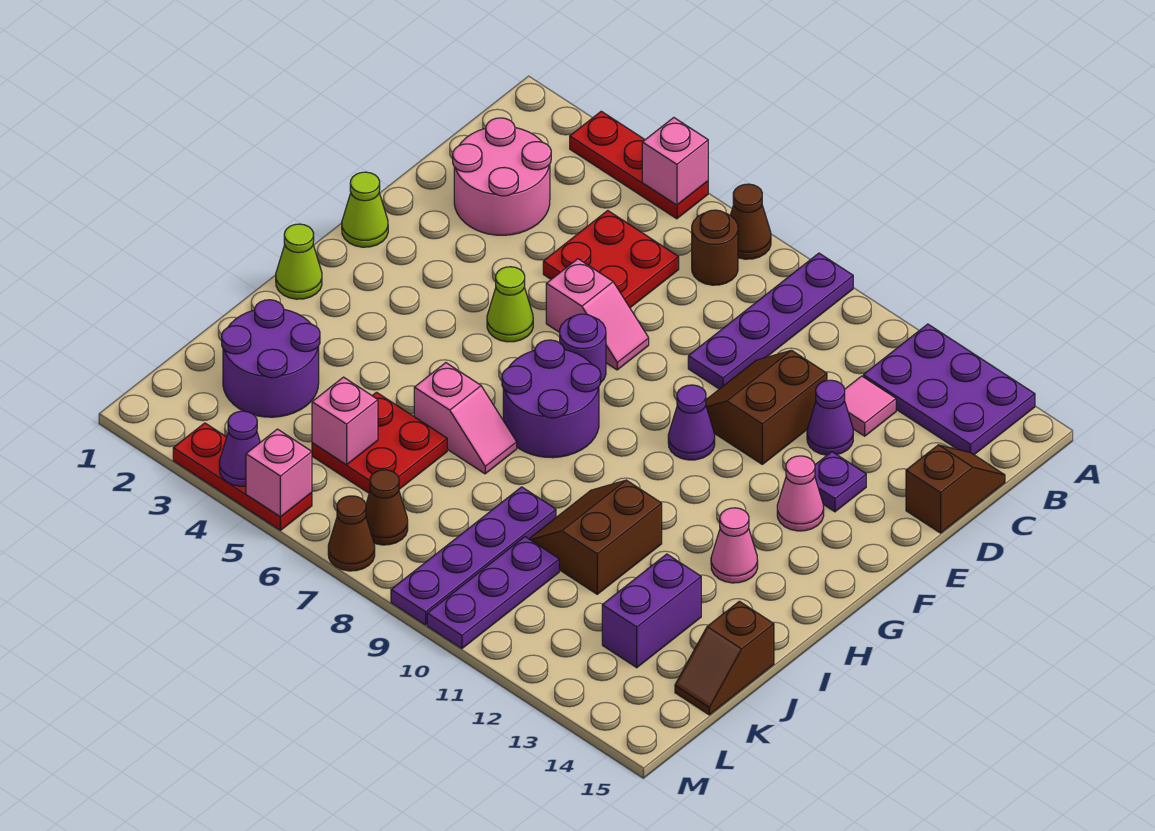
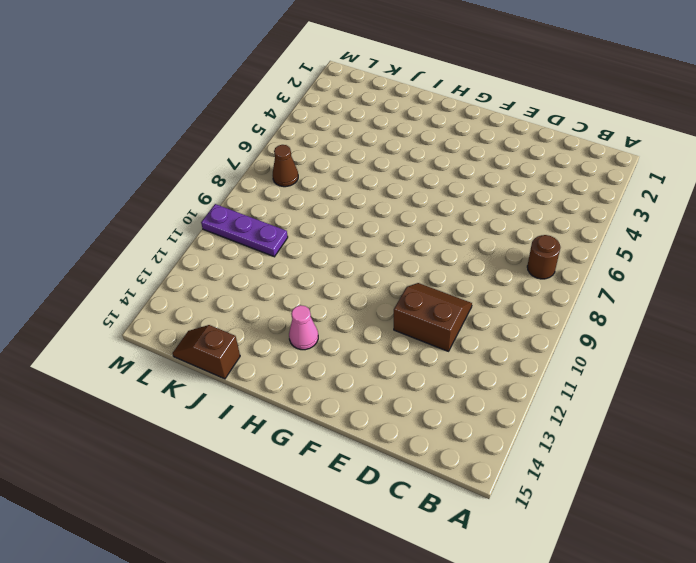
none -> red 1x3 plate [570,111,708,219]
none -> brown 1x1 cone [730,184,771,259]
none -> purple 1x4 plate [688,253,853,389]
none -> purple 2x3 plate [863,324,1035,455]

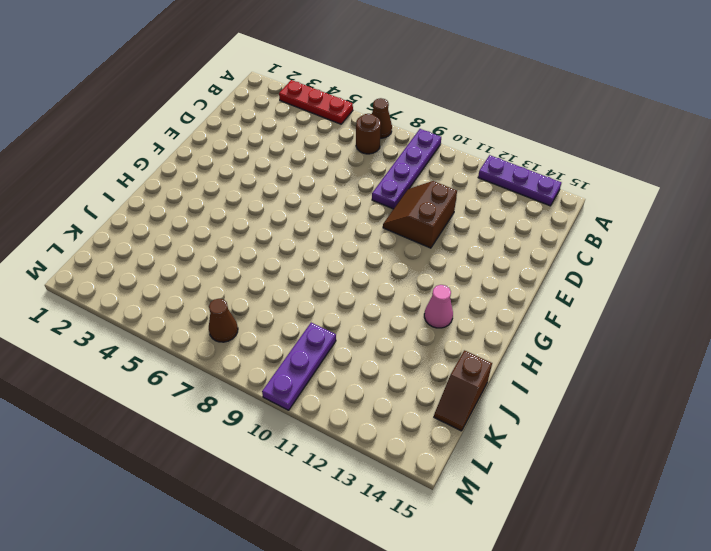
purple 1x3 plate [478,155,561,206] -> purple 2x3 plate [863,324,1035,455]
none -> pink 2x2 round brick [453,118,551,235]
none -> red 2x2 plate [543,211,679,308]
none -> pink 1x1 tile [845,376,896,436]
none -> brown 1x2 slope [906,445,1005,533]

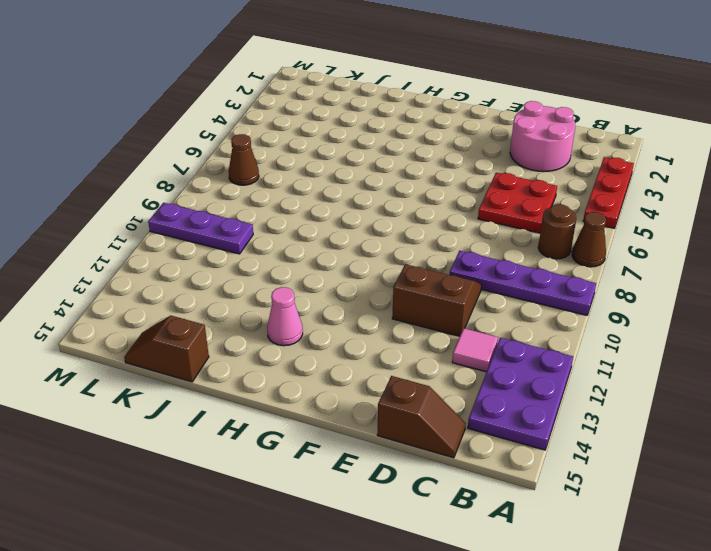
none -> purple 1x1 cone [807,380,853,455]
none -> pink 1x2 slope [546,259,649,370]
none -> purple 1x1 plate [815,452,866,512]
none -> lime 1x1 cone [342,172,388,247]

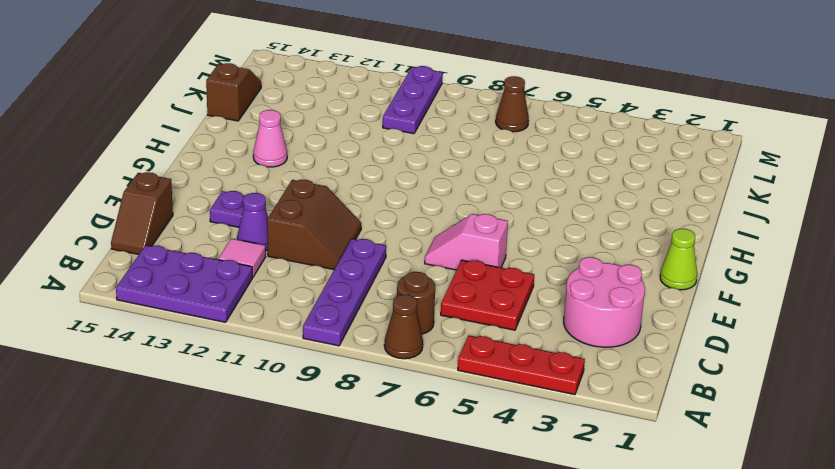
none -> lime 1x1 cone [487,267,533,342]
none -> purple 1x1 round brick [560,314,606,383]
none -> purple 1x1 cone [668,385,715,460]
none -> pink 1x1 cone [777,456,824,531]

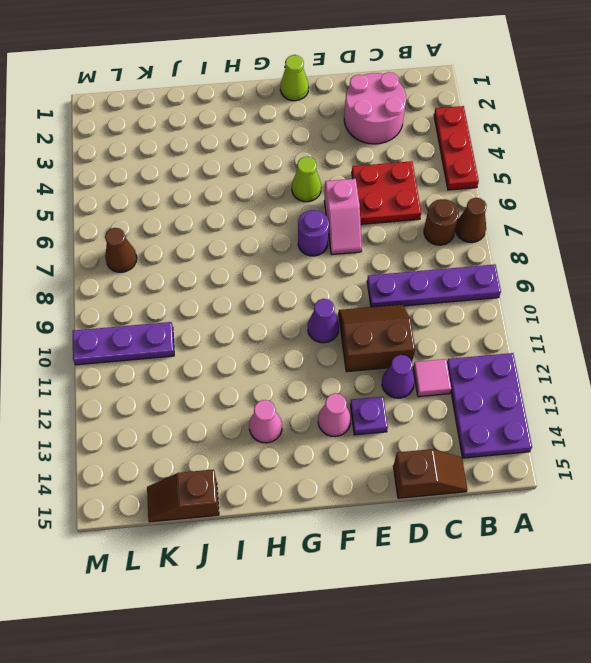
none -> purple 2x2 round brick [502,340,601,458]
none -> lime 1x1 cone [276,224,322,299]
none -> pink 1x2 slope [414,363,517,474]
none -> brown 2x2 slope [530,480,662,594]

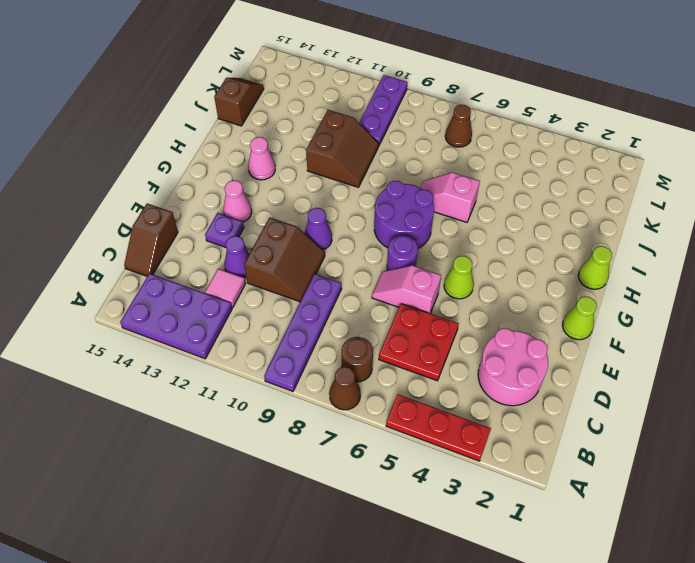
none -> purple 2x2 round brick [222,300,320,417]
none -> red 2x2 plate [312,392,447,493]
none -> purple 1x4 plate [391,487,556,625]
none -> purple 1x2 brick [602,554,701,668]

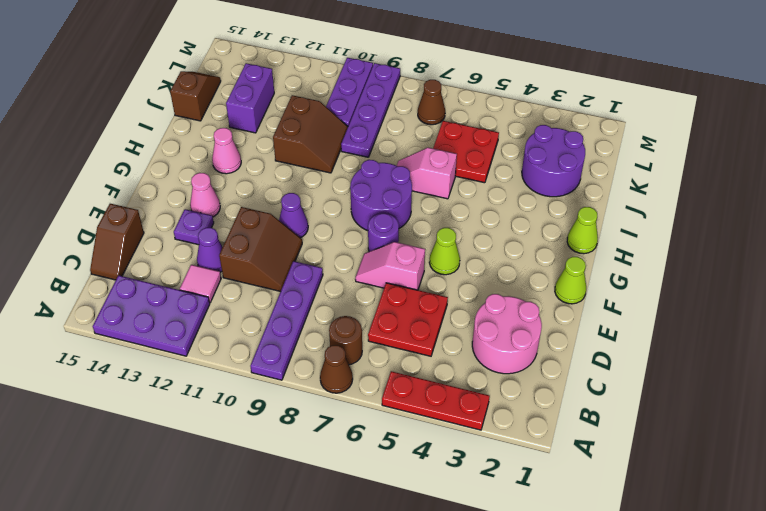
none -> red 1x3 plate [173,423,312,530]
none -> brown 1x1 cone [328,496,375,571]
none -> pink 1x1 brick [642,118,708,205]
none -> pink 1x1 brick [312,377,378,465]

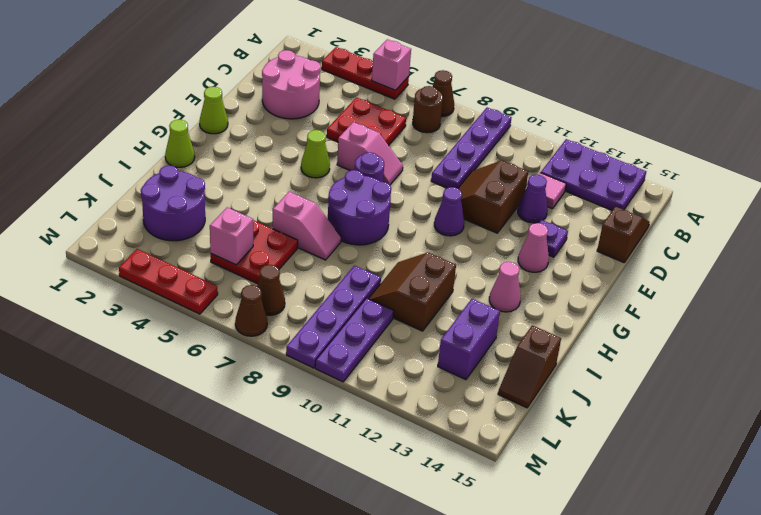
none -> purple 1x1 cone [219,411,260,486]
none -> pink 1x1 brick [246,429,312,517]

